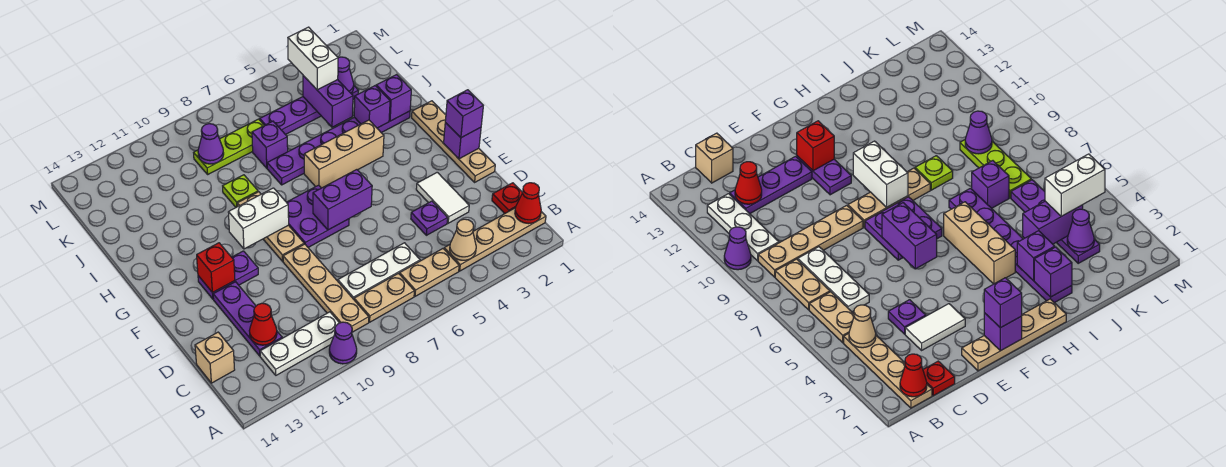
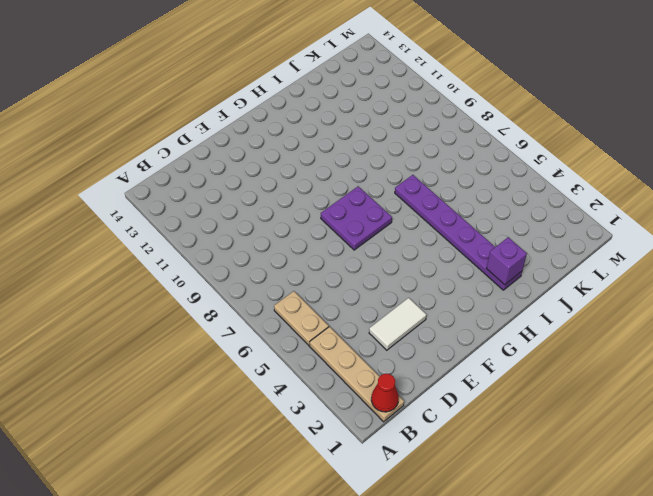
none -> purple 1x1 cone [329,322,357,364]
none -> tan 1x2 plate [354,273,414,322]
none -> tan 1x4 plate [283,244,369,332]
none -> white 1x3 plate [260,312,339,375]

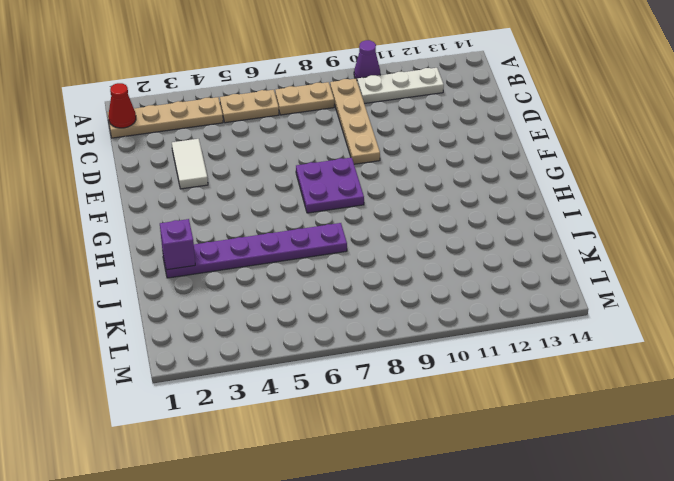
none -> red 1x1 plate [492,183,523,214]
none -> white 1x3 plate [338,243,420,299]
none -> purple 1x3 plate [213,282,282,356]
none -> tan 1x1 brick [195,332,235,383]

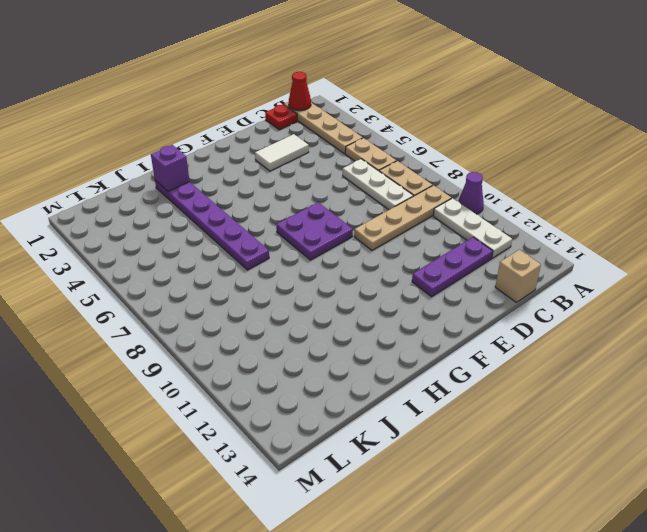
none -> purple 1x1 plate [411,201,448,235]
none -> tan 1x4 plate [412,101,495,182]
none -> tan 1x3 plate [237,192,304,261]
none -> purple 1x2 plate [198,251,258,299]

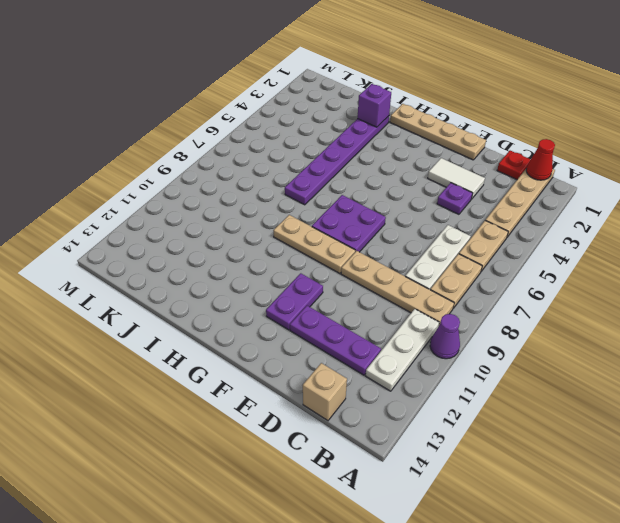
none -> tan 1x3 brick [304,120,384,188]
none -> lime 1x1 plate [223,175,258,207]
none -> purple 1x1 brick [252,121,288,168]
none -> purple 1x4 plate [260,86,359,135]

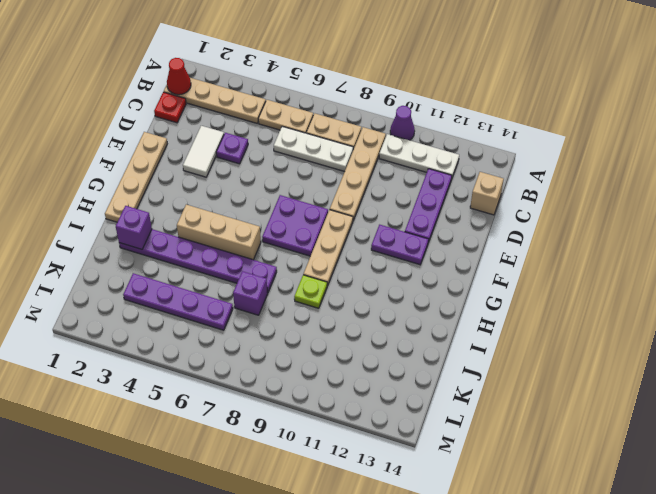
none -> lime 1x3 plate [194,119,264,174]
none -> tan 1x1 cone [450,219,476,260]
none -> red 1x1 cone [249,303,277,345]
none -> purple 1x1 brick [444,122,481,159]

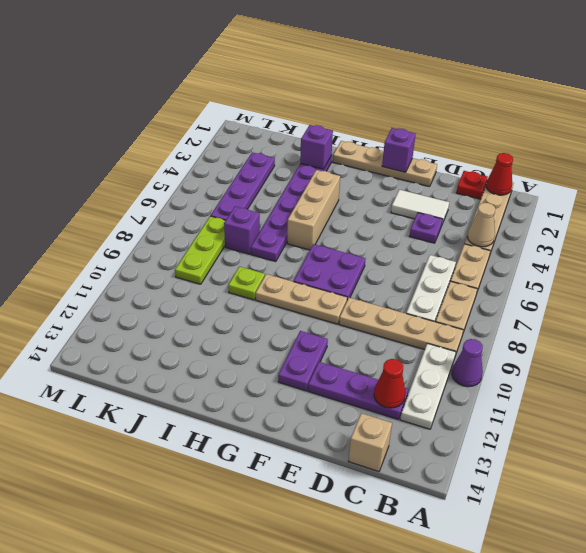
none -> purple 1x2 brick [313,170,372,230]
none -> red 1x1 brick [197,243,235,293]
none -> white 1x2 brick [228,188,289,249]
none -> purple 1x1 brick [354,86,390,128]

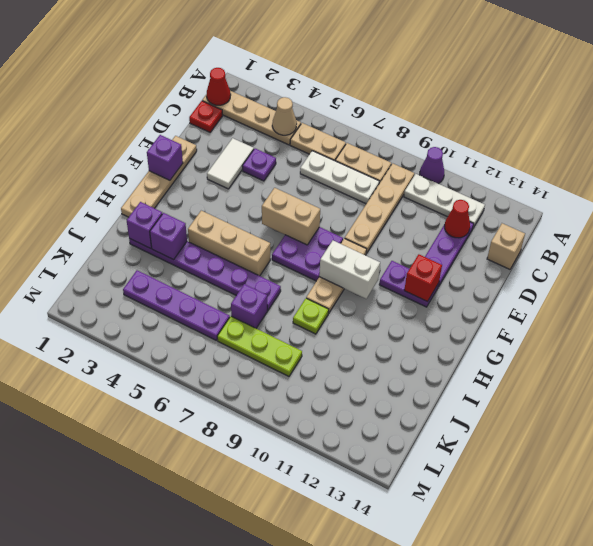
tan 1x2 brick [262,188,320,245] -> purple 1x2 brick [313,170,372,230]
none -> purple 1x2 brick [303,76,353,127]
none -> purple 1x1 cone [338,57,354,93]
none -> purple 1x1 cone [198,124,224,164]
none -> purple 1x1 brick [445,90,483,138]

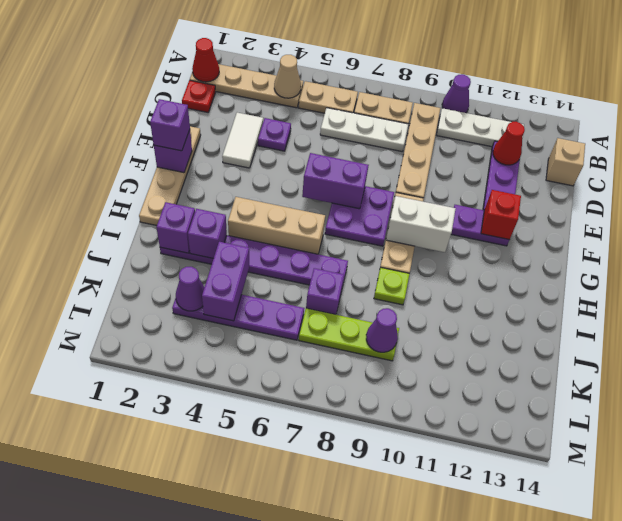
none -> white 1x2 brick [288,27,338,90]

